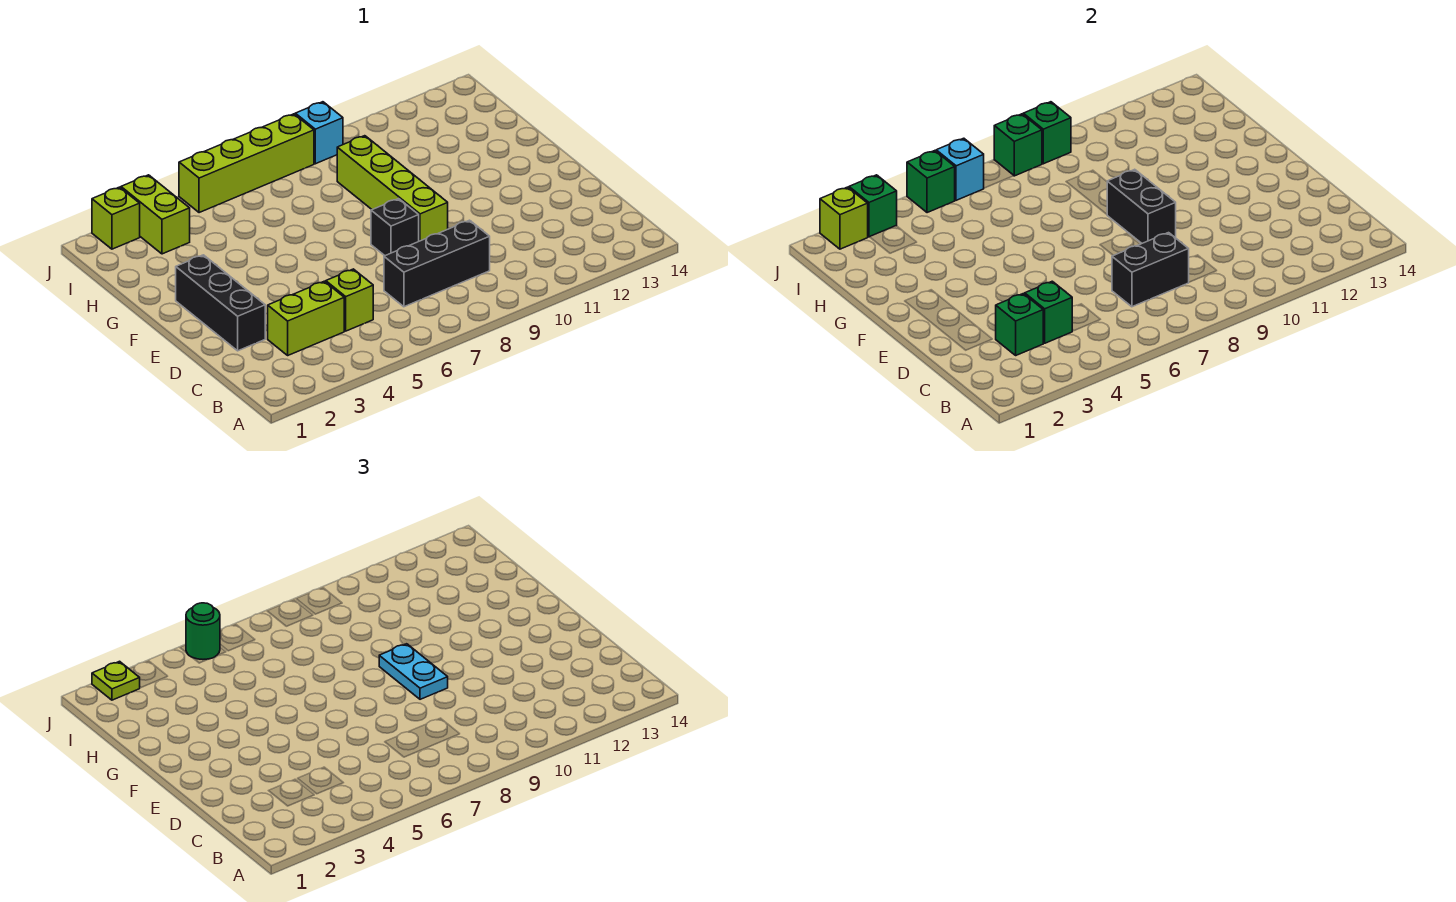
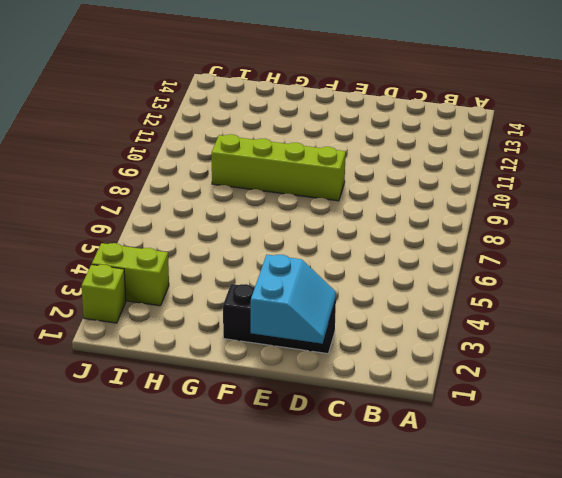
cyan 2x2 slope [251,255,336,344] -> none
none -> lime 1x2 brick [268,281,344,355]
none -> lime 1x1 brick [326,269,373,331]
none -> black 1x3 brick [384,220,490,307]

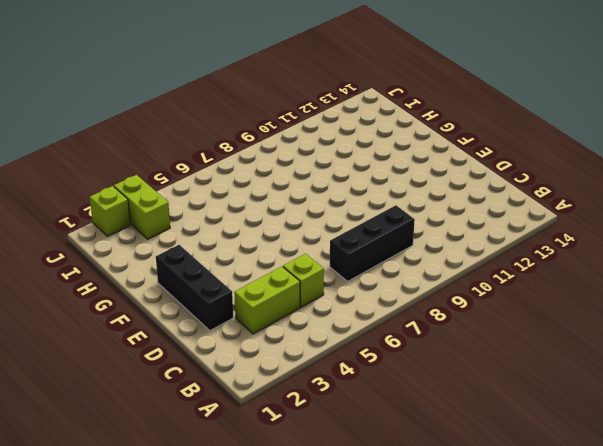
none -> black 1x1 brick [371,199,419,256]
none -> lime 1x4 brick [337,136,448,241]
none -> lime 1x4 brick [179,114,314,213]

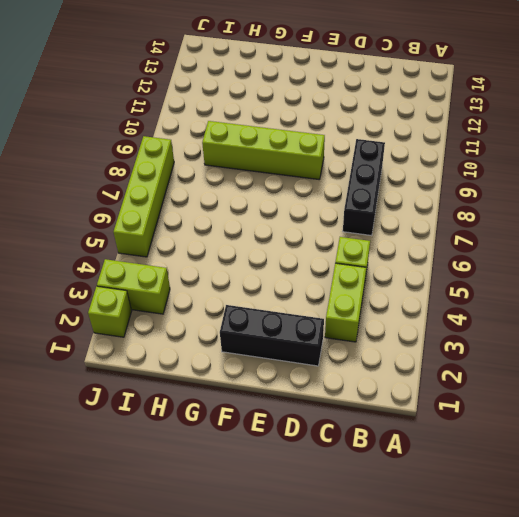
none -> black 1x1 brick [371,199,419,256]
none -> cyan 1x1 brick [295,102,343,164]
none -> green 1x1 brick [996,294,1043,355]

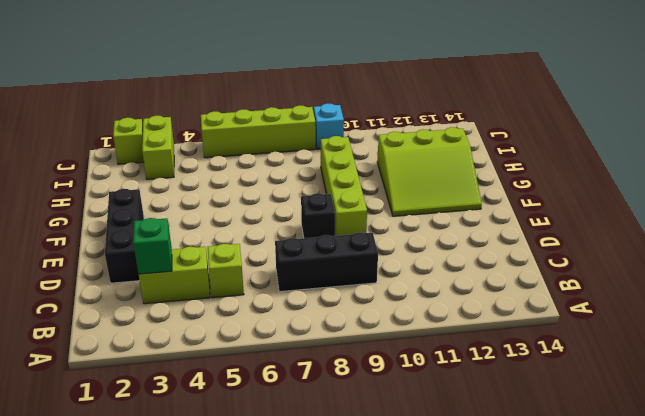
lime 3x3 slope [377,127,482,216] -> none
none -> green 1x1 brick [1025,281,1072,343]
none -> black 1x2 brick [1112,233,1189,307]
none -> black 1x2 brick [1107,169,1176,243]

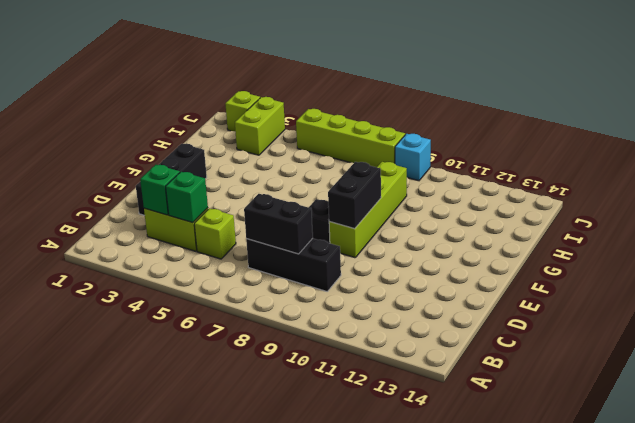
none -> lime 1x1 brick [820,187,868,249]
none -> green 1x1 brick [849,175,897,237]
none -> green 1x1 brick [907,151,955,213]

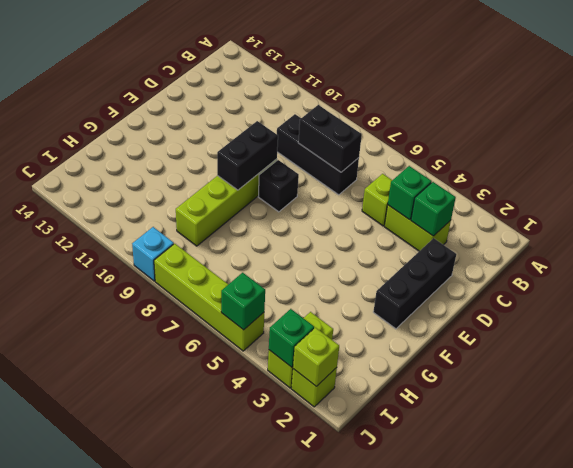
none -> cyan 1x1 brick [936,138,984,200]
none -> green 1x1 brick [994,114,1042,176]
none -> green 1x1 brick [1023,102,1071,164]

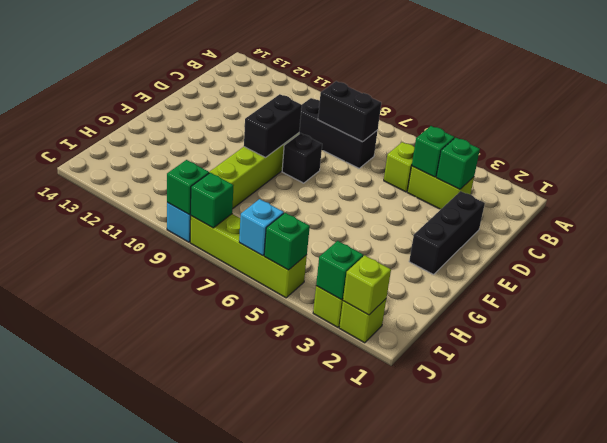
none -> cyan 1x2 plate [379,644,448,699]
none -> lime 1x1 plate [92,661,140,700]
none -> green 1x1 round brick [186,603,220,659]

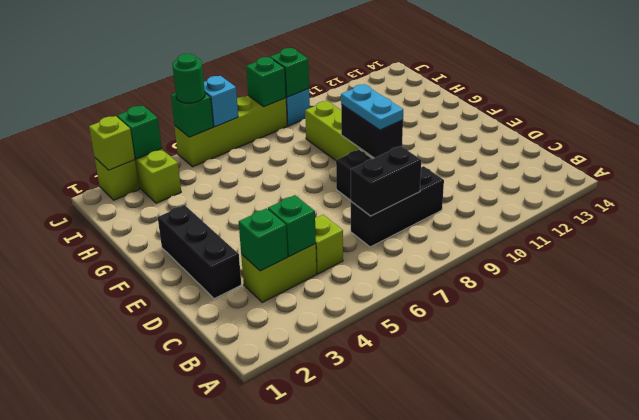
none -> lime 1x1 plate [92,661,140,700]

